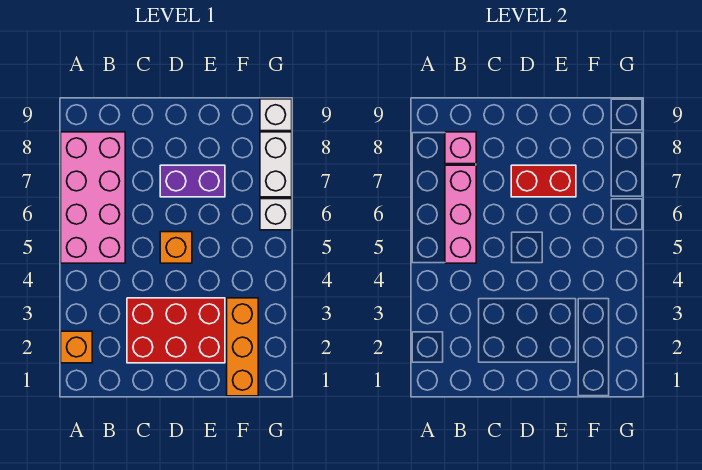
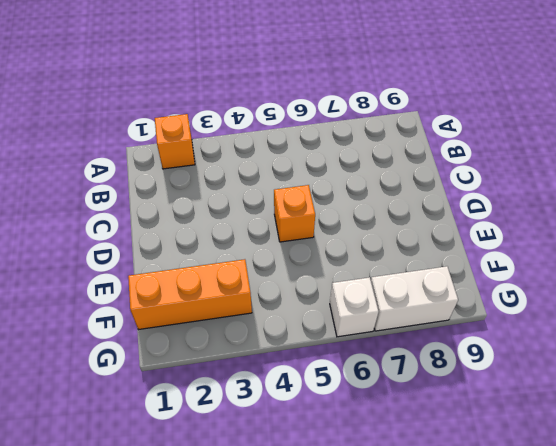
none -> pink 2x4 brick [61,132,125,263]
none -> red 2x3 brick [127,298,225,363]
none -> purple 1x2 brick [160,165,225,197]

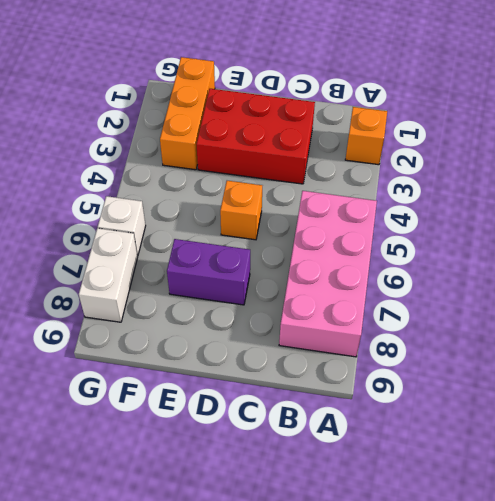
none -> white 1x1 brick [260,99,292,131]
none -> pink 1x3 brick [445,165,476,263]
none -> pink 1x1 brick [445,132,476,164]

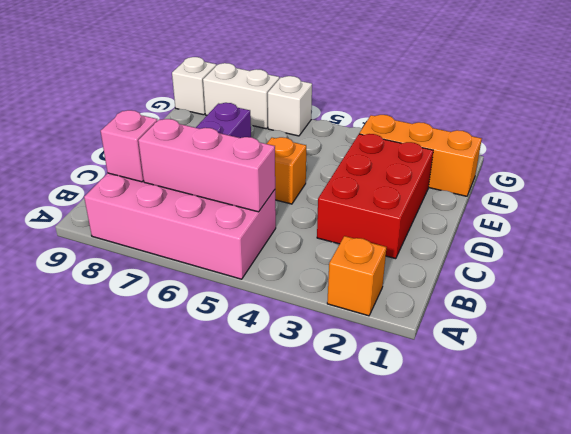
none -> red 1x2 brick [511,165,576,197]

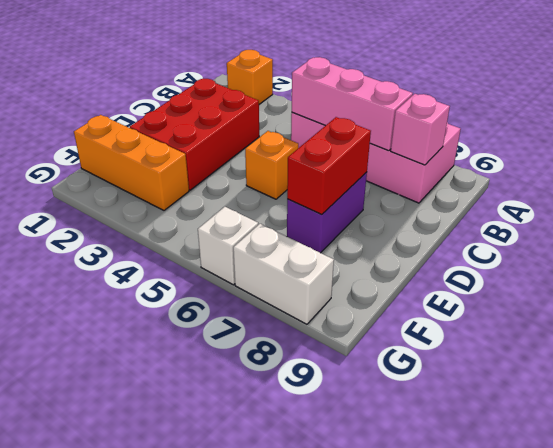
none -> white 1x1 brick [260,99,292,131]

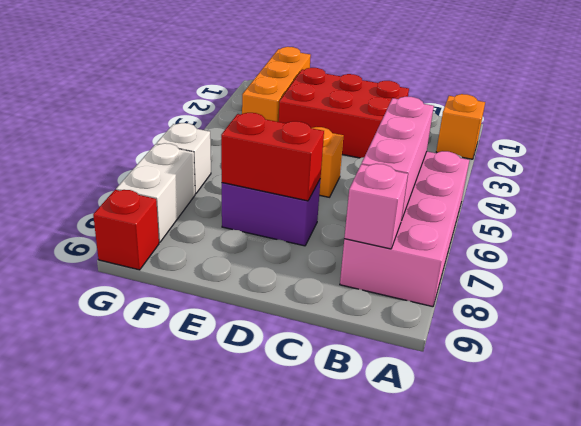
red 1x1 brick [93,190,159,270] -> white 1x1 brick [260,99,292,131]

